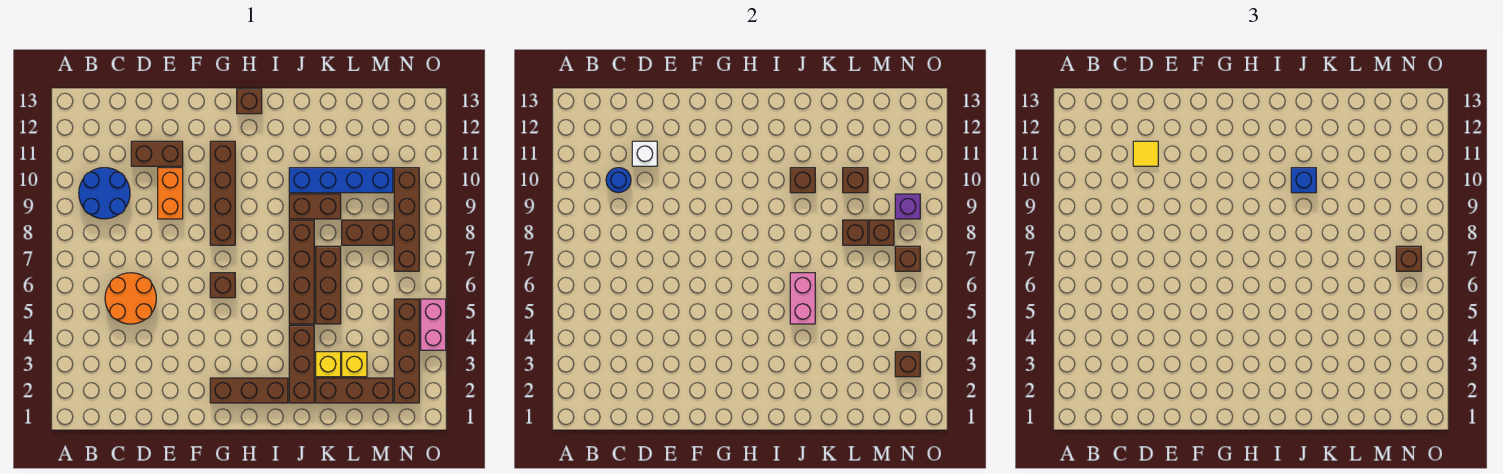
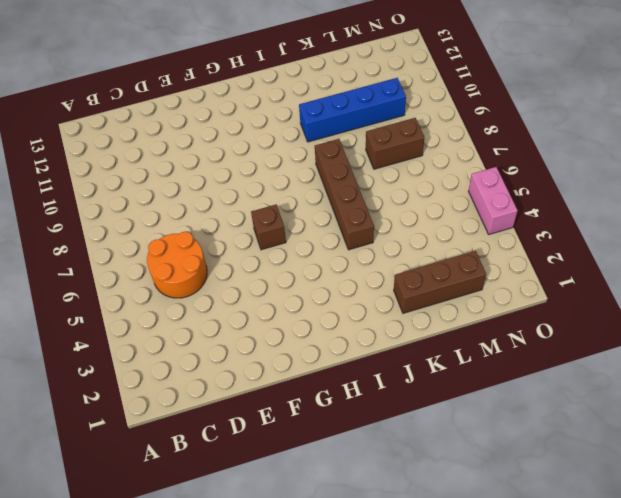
none -> blue 2x2 round brick [79,168,130,219]
none -> brown 1x2 brick [131,141,183,166]
none -> orange 1x2 brick [158,168,183,219]
none -> brown 1x3 brick [210,378,288,403]

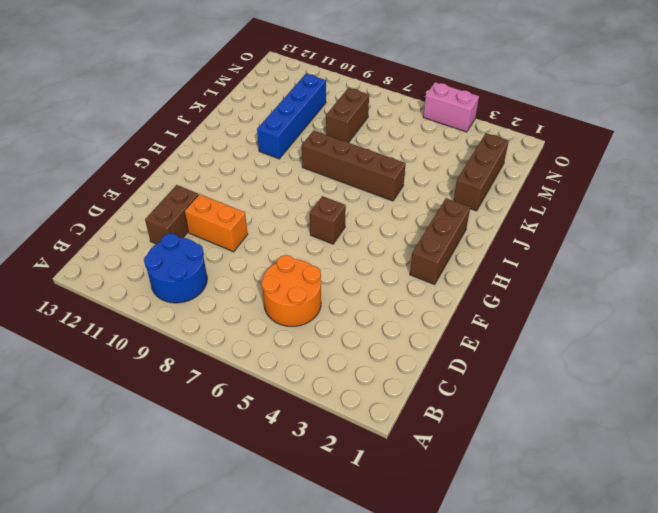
none -> brown 1x4 brick [210,141,235,245]
none -> brown 1x1 brick [237,89,262,114]
none -> brown 1x3 brick [289,325,314,403]
none -> brown 1x2 brick [289,194,341,219]

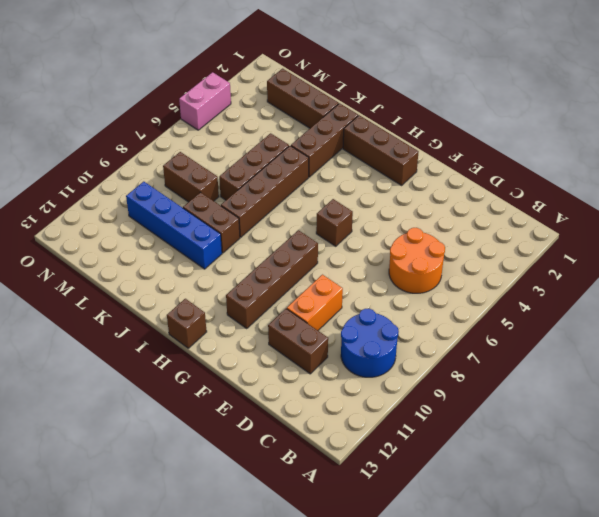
none -> yellow 1x1 brick [316,352,341,377]
none -> yellow 1x1 brick [342,352,367,377]
none -> brown 1x4 brick [394,299,419,403]
none -> brown 1x4 brick [394,168,419,271]

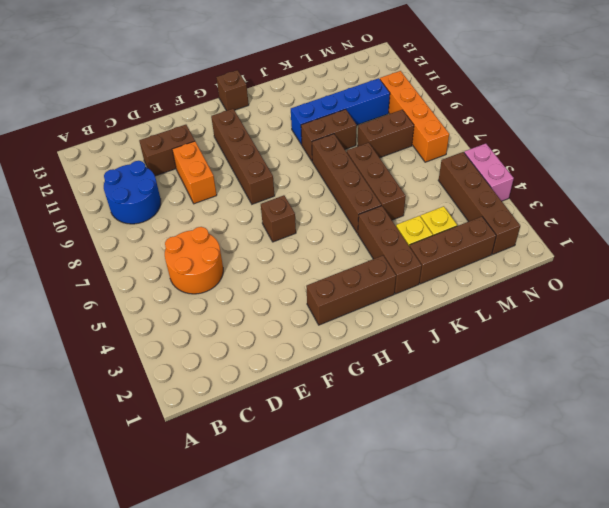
orange 1x4 brick [380,71,449,162] -> brown 1x4 brick [394,168,419,271]
none -> blue 1x1 round brick [606,168,631,193]
none -> white 1x1 brick [632,141,657,166]
none -> pink 1x2 brick [790,273,815,324]
none -> brown 1x1 brick [790,168,815,193]

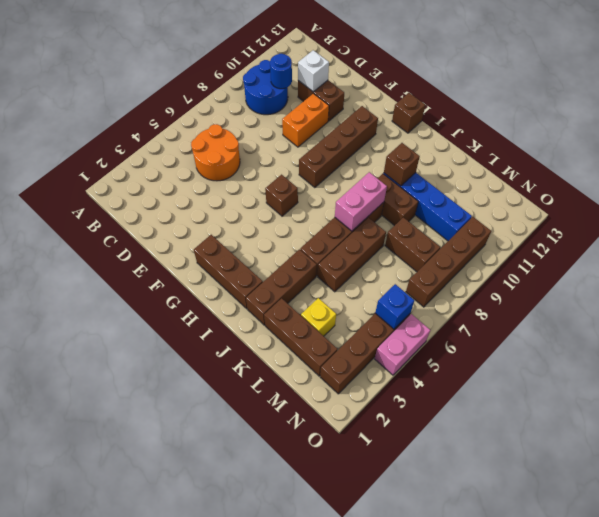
pink 1x2 brick [335,172,387,231] -> pink 1x2 brick moved to [790,273,815,324]
blue 1x1 brick [375,284,414,329] -> blue 1x1 brick moved to [1291,168,1316,193]
none -> yellow 1x1 brick [316,352,341,377]
none -> brown 1x1 brick [843,220,868,245]
none -> brown 1x1 brick [843,168,868,193]
none -> brown 1x1 brick [869,220,894,245]

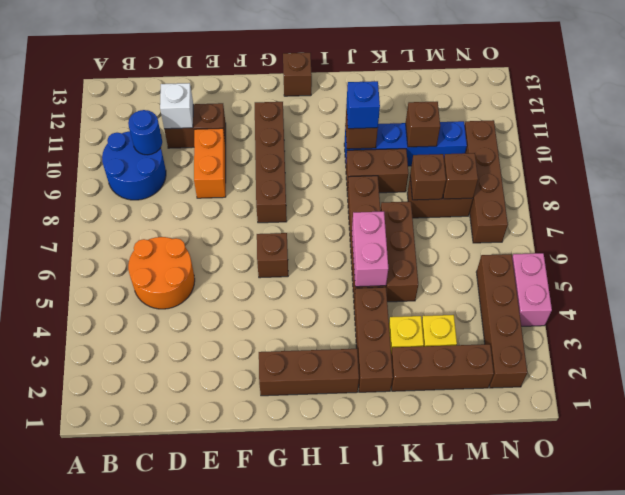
none -> brown 1x1 brick [895,352,920,377]
none -> brown 1x1 brick [895,246,920,271]
none -> purple 1x1 brick [895,194,920,219]
none -> yellow 1x1 tile [1133,141,1158,166]

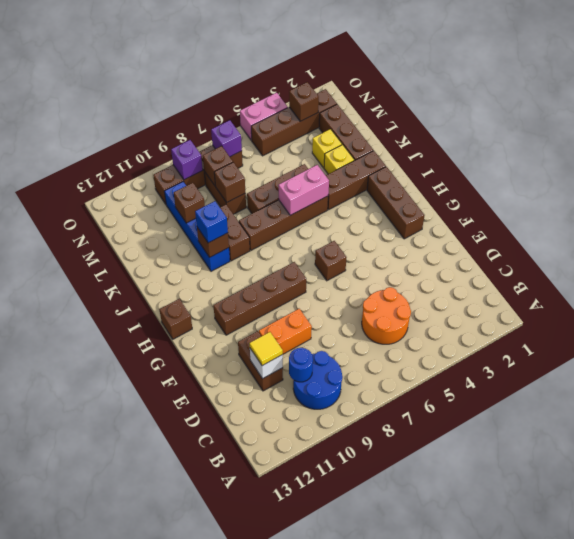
purple 1x1 brick [211,120,242,157] -> brown 1x1 brick [895,246,920,271]
none -> brown 1x1 brick [1396,246,1421,271]

